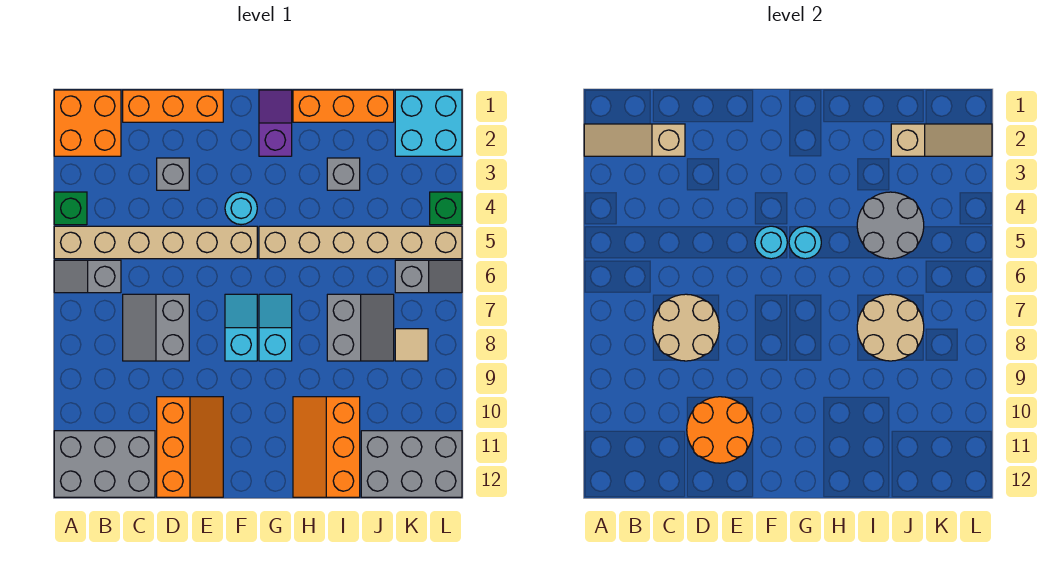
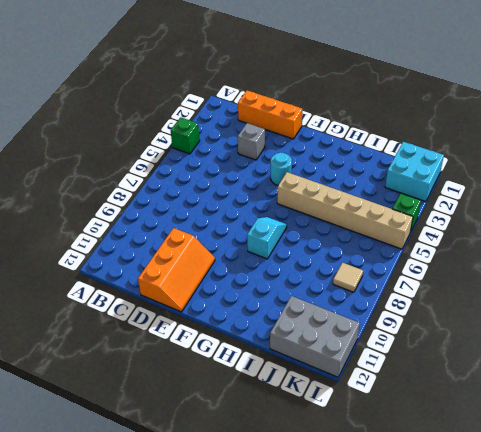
none -> orange 2x2 brick [54,90,121,156]
none -> tan 1x6 brick [54,226,257,259]
none -> grey 1x2 slope [54,260,121,293]
none -> grey 2x3 brick [54,431,155,497]

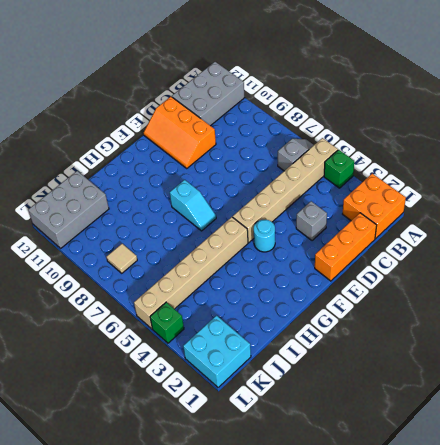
none -> grey 2x2 slope [123,294,189,361]
none -> cyan 1x2 slope [225,294,257,361]
none -> purple 1x2 slope [259,90,292,156]
none -> orange 1x3 brick [293,90,394,122]

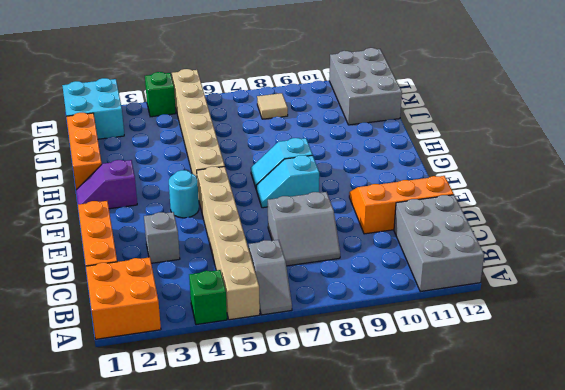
none -> orange 2x3 slope [293,397,360,497]
none -> grey 1x1 brick [327,158,360,190]
none -> grey 2x2 slope [327,294,394,361]
none -> grey 1x2 slope [395,260,462,293]

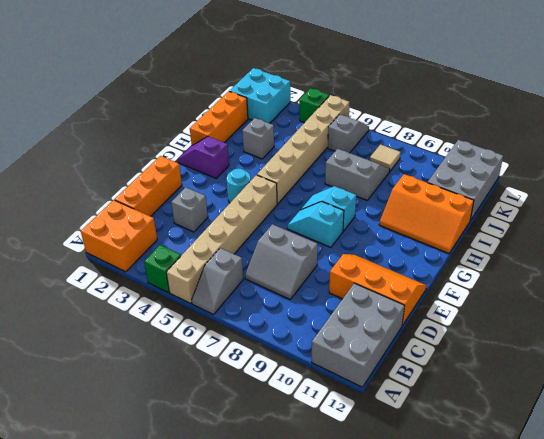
none -> tan 1x3 slope [584,124,685,156]
none -> tan 2x2 round brick [653,294,719,361]
none -> orange 2x2 round brick [687,397,753,463]
none -> cyan 1x1 round brick [755,226,787,259]

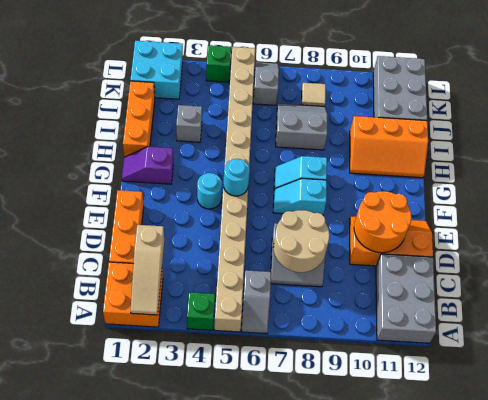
none -> grey 1x1 brick [157,158,189,190]
none -> cyan 1x1 round brick [789,226,821,259]
none -> grey 2x2 round brick [857,192,924,259]
none -> tan 2x2 round brick [857,294,924,361]

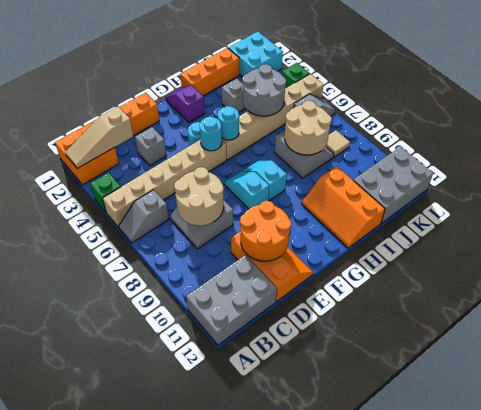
none -> tan 1x3 slope [891,124,992,156]

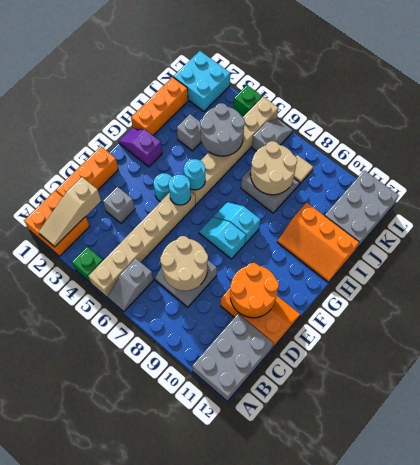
none -> tan 1x3 slope [891,124,992,156]

